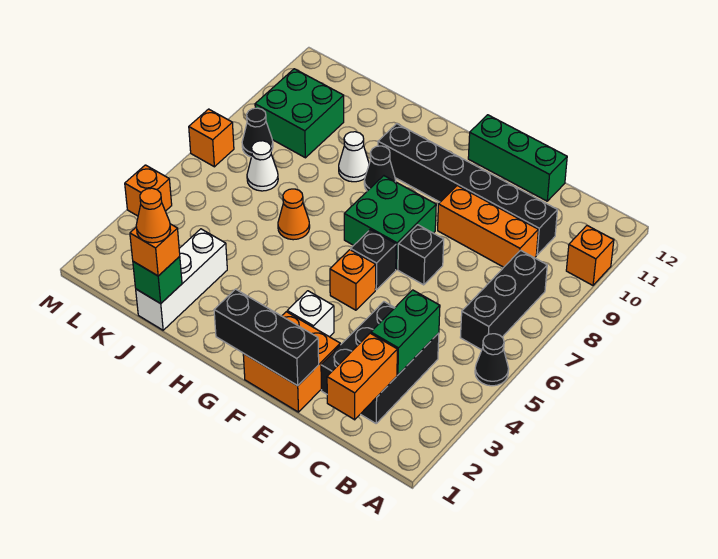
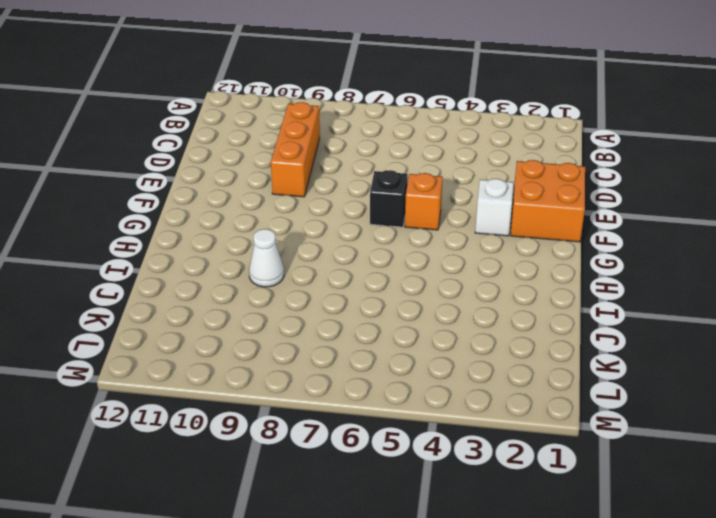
none -> black 1x1 cone [475,334,509,386]
none -> orange 1x1 brick [566,226,614,285]
none -> black 1x3 brick [460,250,547,350]

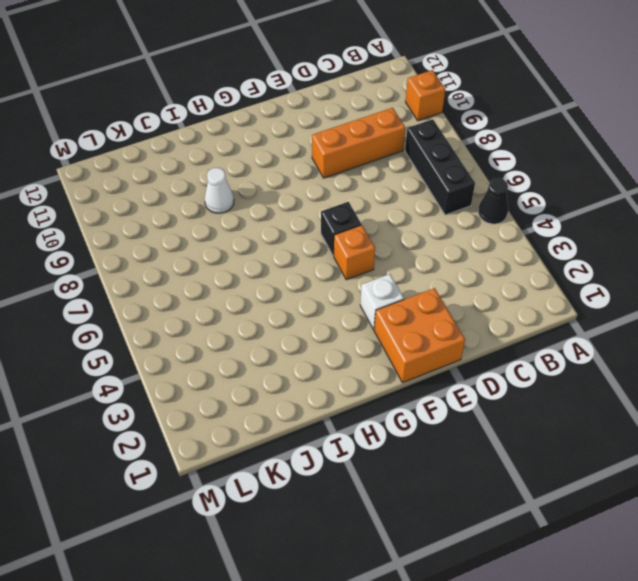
none -> black 2x3 brick [321,302,439,423]
none -> black 1x6 brick [378,124,557,255]
none -> green 1x3 brick [468,115,567,201]

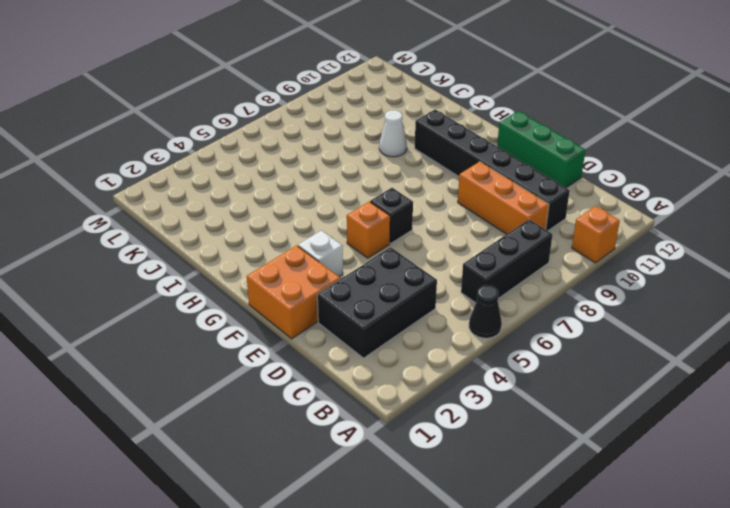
none -> black 1x1 brick [398,225,444,285]
none -> green 2x2 brick [344,176,436,269]
none -> black 1x1 cone [364,146,396,191]

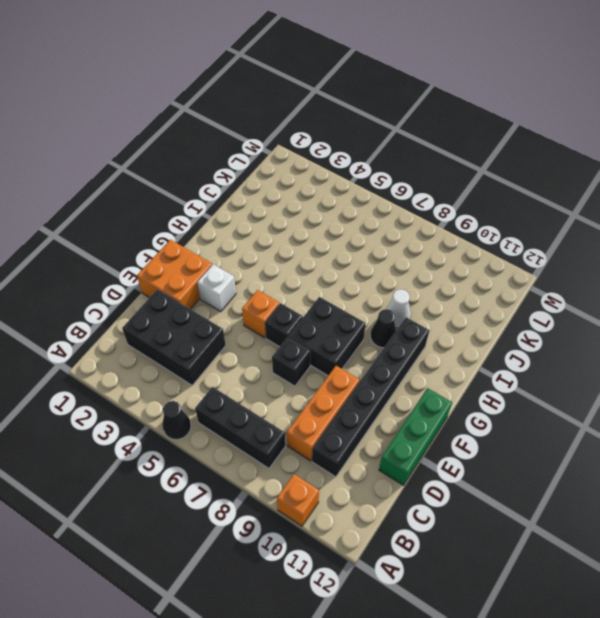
black 2x2 brick [288,297,366,376] -> green 2x2 brick [344,176,436,269]
none -> orange 1x1 cone [278,189,310,240]
none -> white 1x3 brick [136,229,227,330]
none -> white 1x1 cone [247,141,278,191]

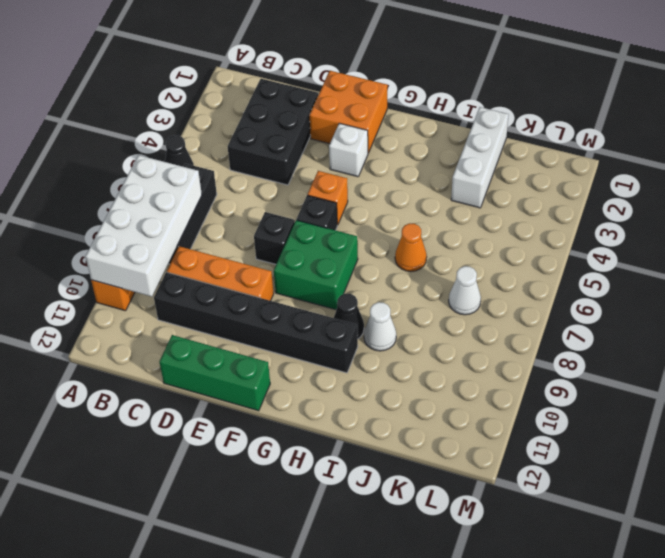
white 2x4 brick [85,155,202,297] -> none
none -> green 2x2 brick [255,69,344,158]
none -> black 1x1 cone [242,108,273,157]
none -> orange 1x1 brick [125,165,172,216]

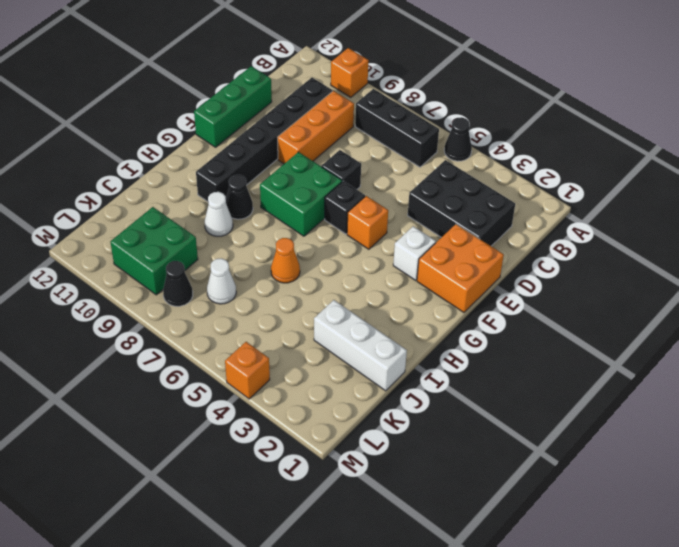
none -> orange 1x1 brick [189,109,234,167]
none -> orange 1x2 brick [327,333,397,420]
none -> green 1x2 brick [371,290,440,375]

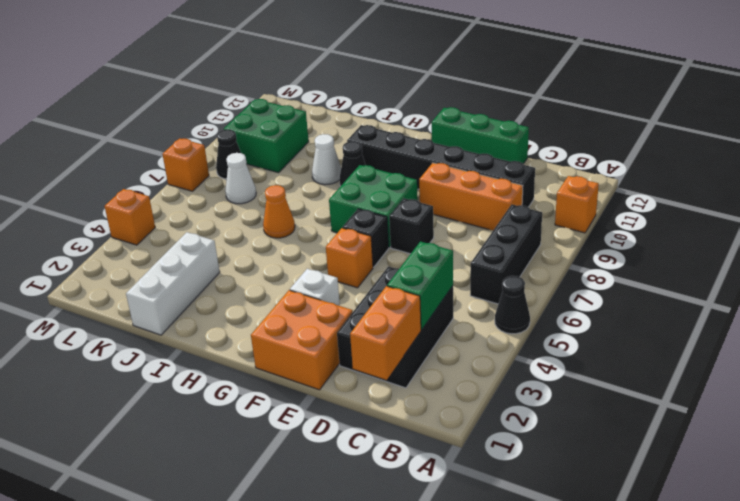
none -> black 1x3 brick [214,289,319,386]
none -> green 1x1 brick [133,257,182,304]
none -> orange 1x1 brick [130,224,180,276]

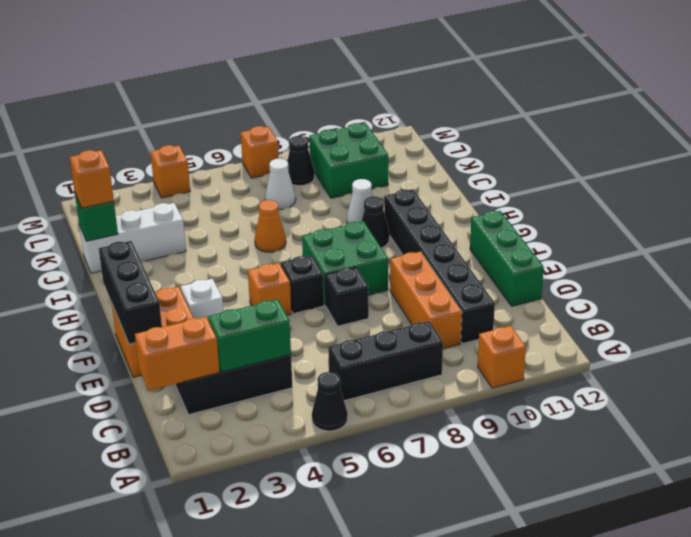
none -> orange 1x1 cone [136,188,171,243]

